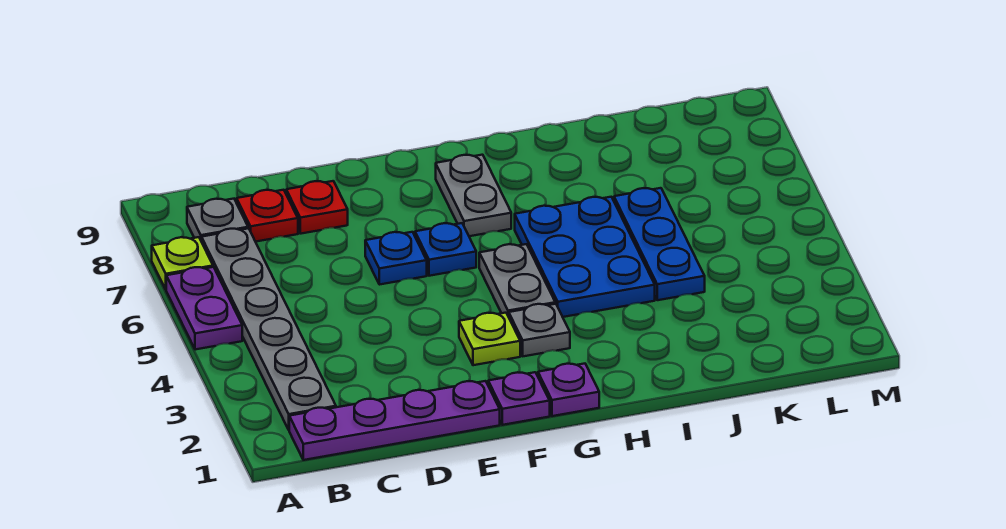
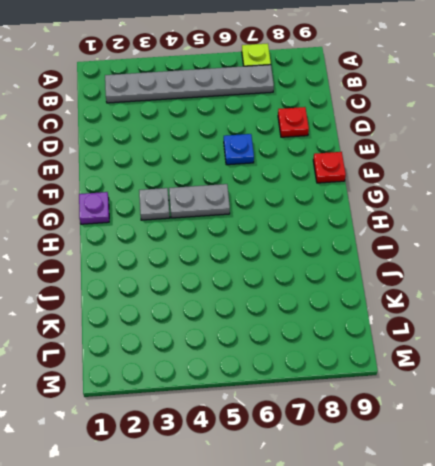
red 1x1 plate [313,152,346,183] -> red 1x1 plate moved to [237,190,298,242]
none -> purple 1x2 plate [166,267,242,350]
none -> purple 1x4 plate [289,381,500,460]
none -> grey 1x1 plate [187,199,248,240]

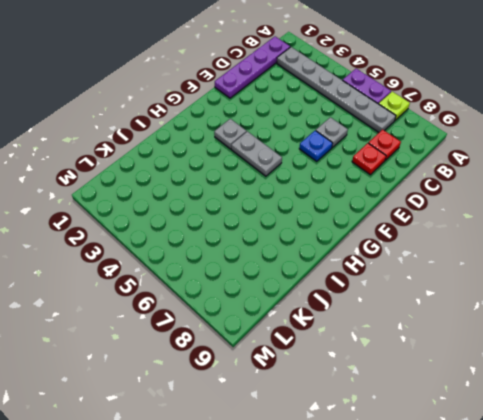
grey 1x1 plate [316,117,348,148] -> grey 1x1 plate moved to [187,199,248,240]
none -> purple 1x1 plate [488,372,550,425]
none -> lime 1x1 plate [459,313,520,365]
none -> blue 1x1 plate [415,223,476,276]

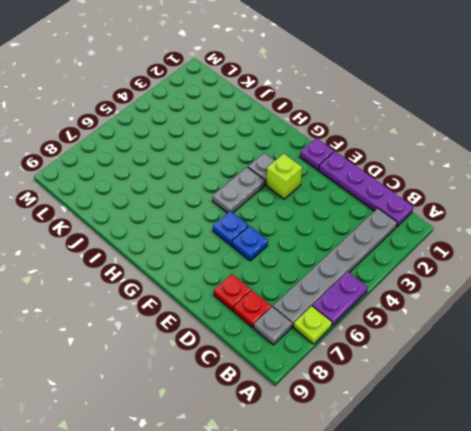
lime 1x1 brick [266,154,302,199] -> lime 1x1 plate [459,313,520,365]
none -> purple 1x1 plate [538,364,599,416]
none -> grey 1x2 plate [436,155,511,236]
none -> blue 2x3 plate [515,197,655,317]

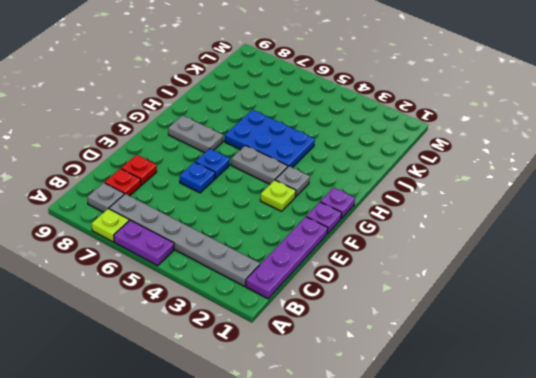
none -> blue 1x3 plate [614,188,705,300]

